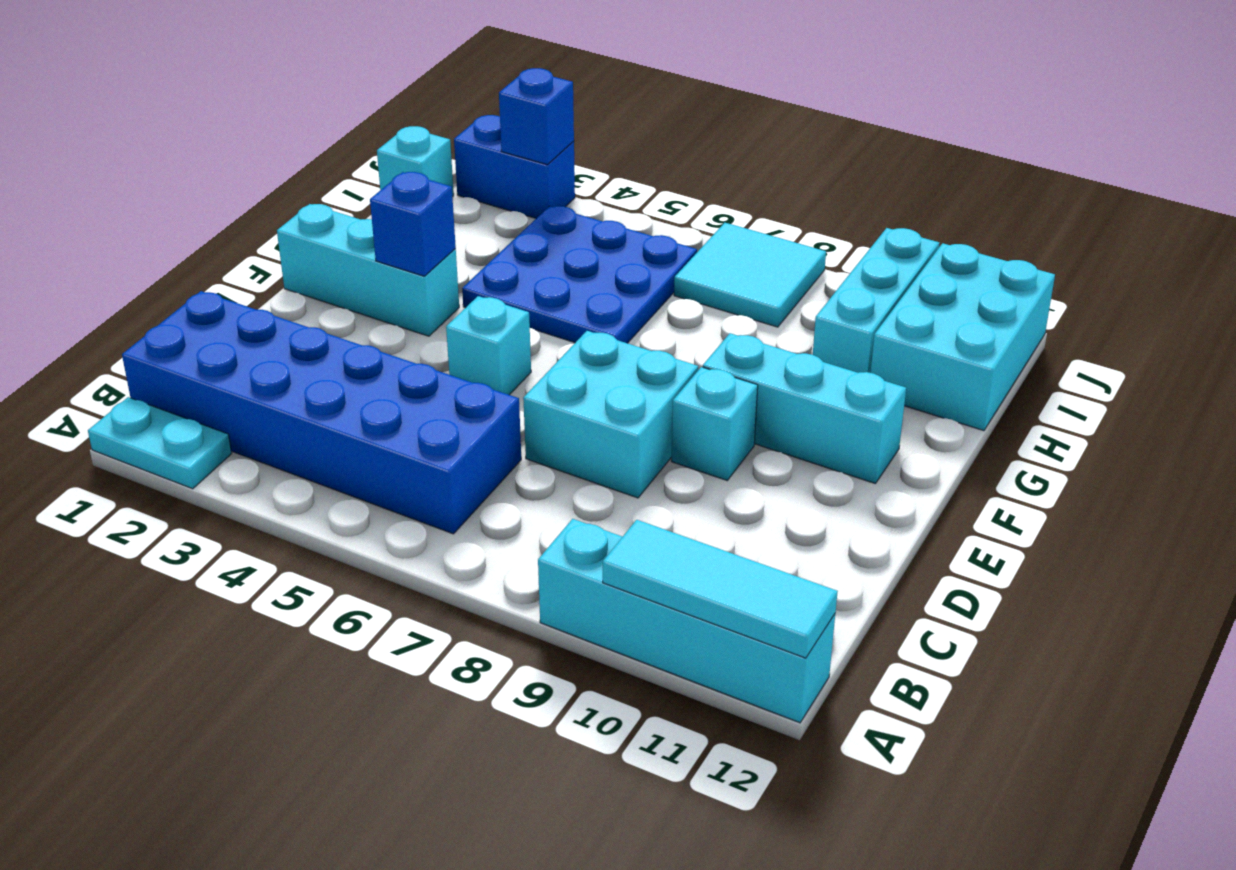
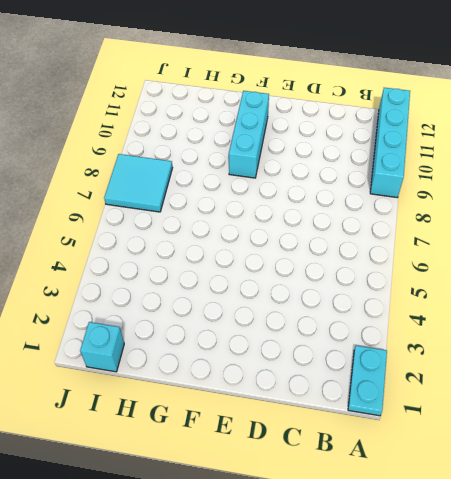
none -> blue 2x6 brick [122,291,521,534]
none -> cyan 2x2 brick [523,331,698,498]
none -> cyan 1x1 brick [446,296,531,395]

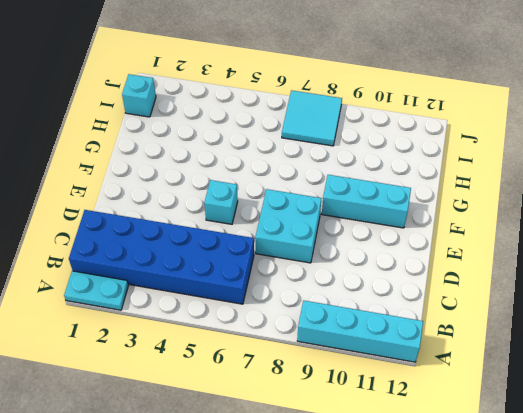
none -> cyan 1x1 brick [671,367,758,480]
none -> cyan 1x3 brick [277,204,459,336]
none -> blue 3x3 plate [462,206,697,343]

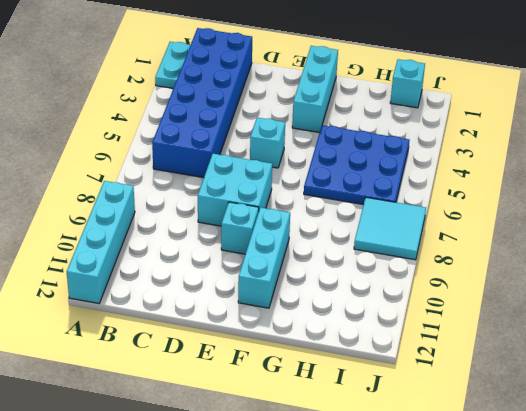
none -> cyan 1x3 brick [813,228,940,373]
none -> cyan 2x3 brick [870,243,1055,431]
none -> blue 1x2 brick [454,115,575,218]

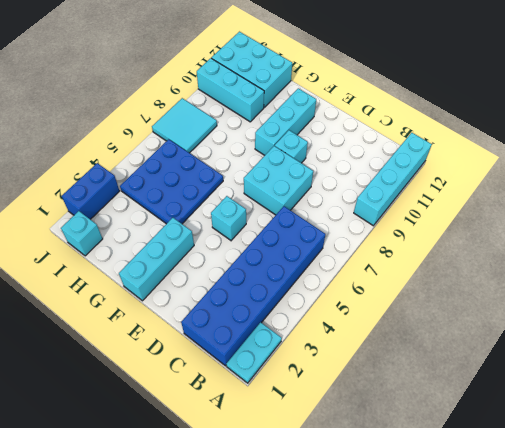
none -> cyan 1x3 tile [603,520,838,658]
none -> blue 1x1 brick [370,172,456,276]
none -> blue 1x1 brick [499,68,574,165]

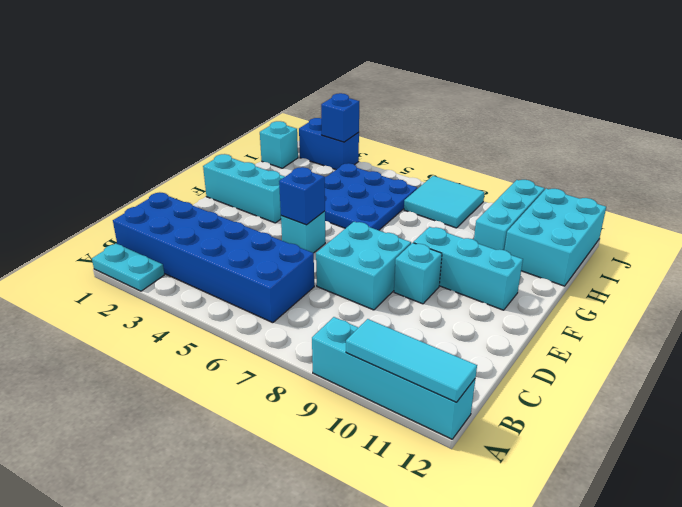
blue 1x1 brick [279,167,325,225] -> blue 1x1 brick moved to [370,172,456,276]

